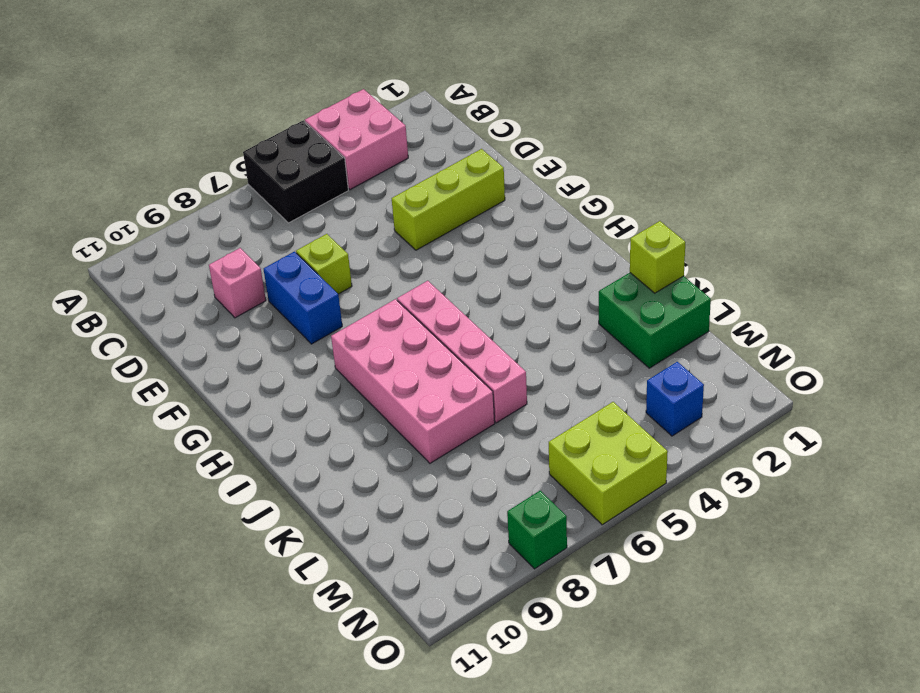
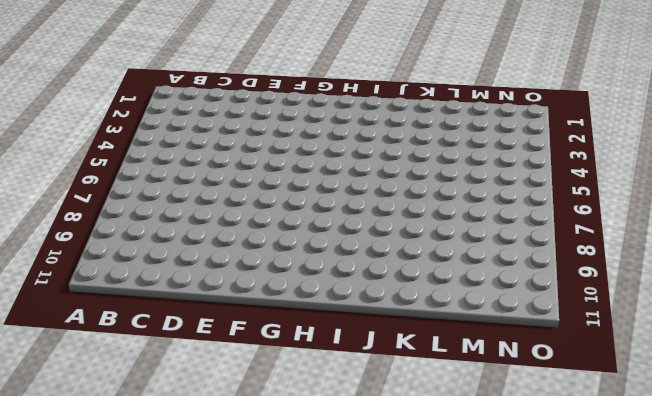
none -> pink 2x2 brick [305,89,408,190]
none -> black 2x2 brick [243,121,348,223]
none -> pink 1x1 brick [209,248,266,318]

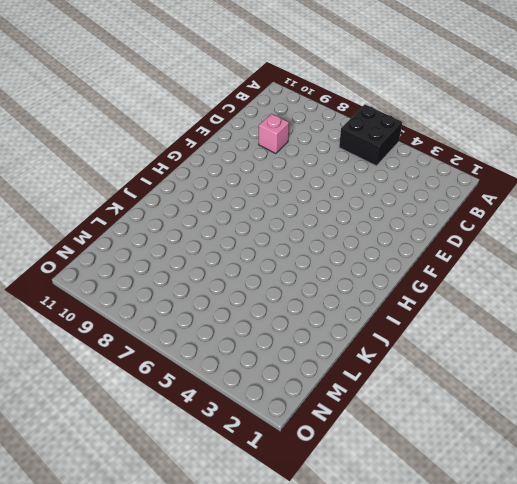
none -> pink 2x2 brick [305,89,408,190]
none -> lime 1x3 brick [392,149,505,250]
none -> lime 1x1 brick [296,234,352,294]

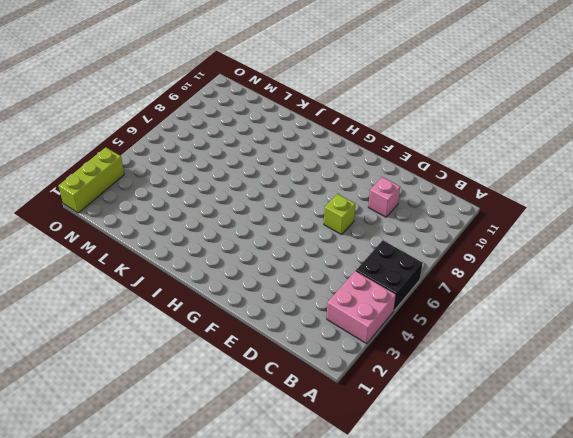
lime 1x3 brick [59,147,124,213] -> lime 1x3 brick moved to [392,149,505,250]
none -> blue 1x2 brick [264,252,342,344]
none -> pink 1x4 brick [397,281,527,423]
none -> pink 2x4 brick [331,299,495,463]

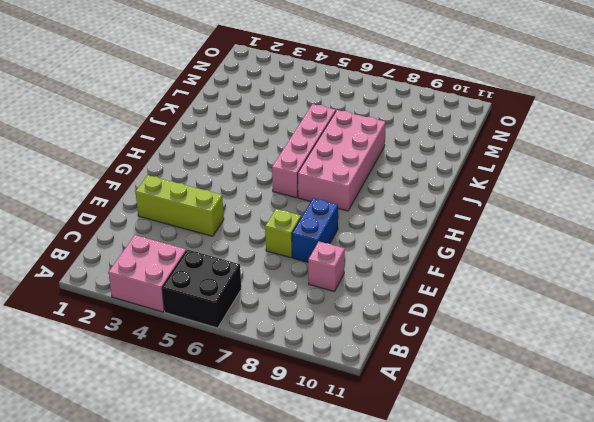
none -> green 2x2 brick [599,273,711,368]
none -> blue 1x1 brick [646,362,704,436]
none -> lime 2x2 brick [549,402,668,525]

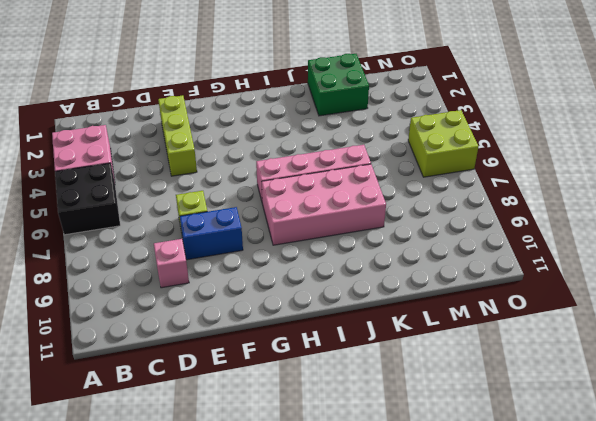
none -> blue 1x1 brick [646,362,704,436]
none -> green 1x1 brick [507,491,567,569]
none -> lime 1x1 brick [630,221,685,293]

